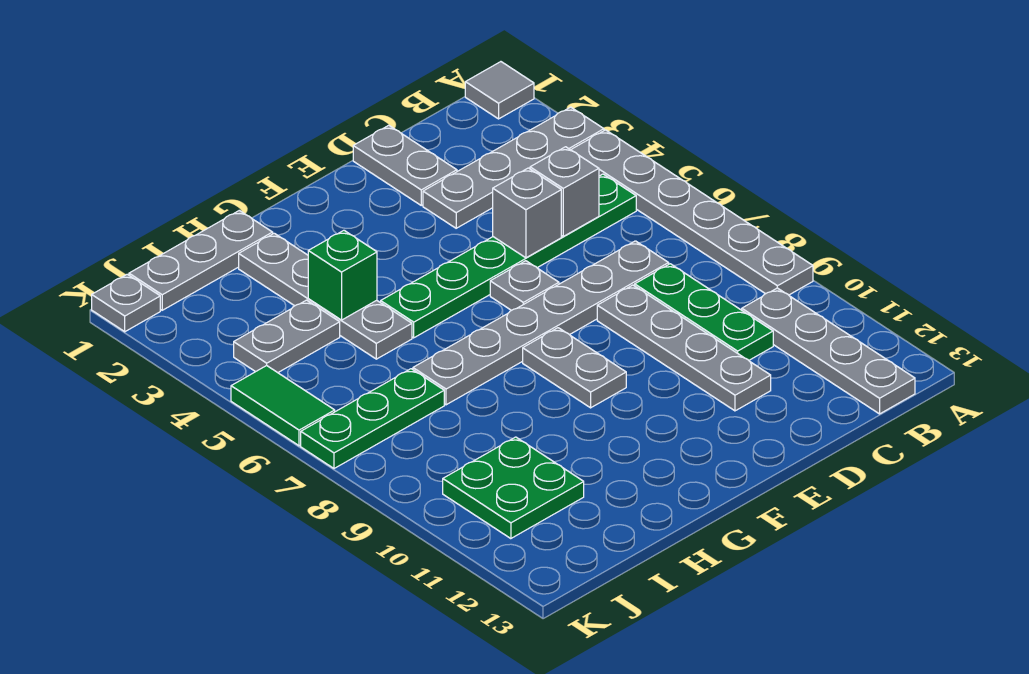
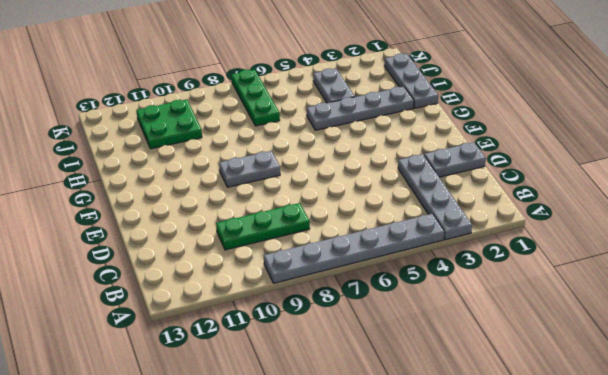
none -> grey 1x1 tile [465,62,534,119]
none -> green 1x6 plate [381,174,636,338]
none -> grey 1x4 plate [742,288,915,414]

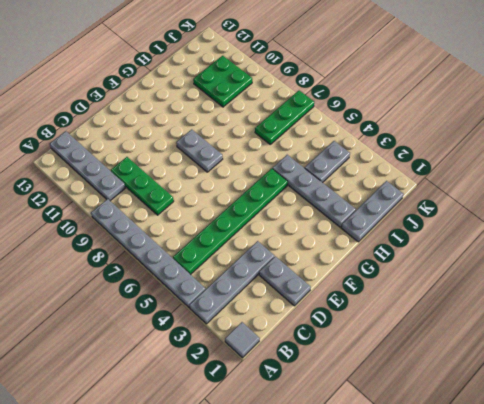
none -> grey 1x6 plate [413,241,669,405]
none -> grey 1x4 plate [597,285,771,411]
none -> grey 1x1 plate [490,261,559,310]

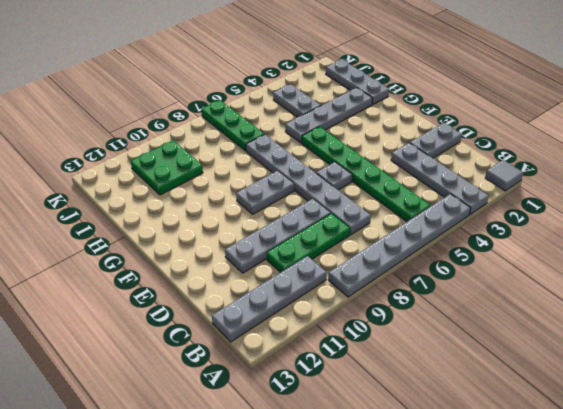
none -> grey 1x1 plate [92,274,160,332]
none -> green 1x2 tile [231,366,335,446]
none -> grey 1x1 brick [530,147,599,236]

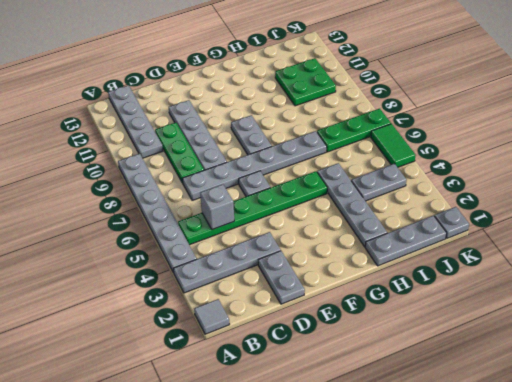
none -> grey 1x1 brick [493,168,561,258]
none -> green 1x1 brick [308,230,377,320]

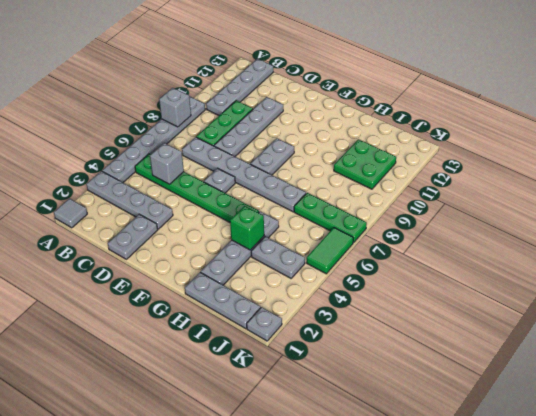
grey 1x1 brick [159,88,191,127] -> grey 1x1 brick moved to [493,168,561,258]

